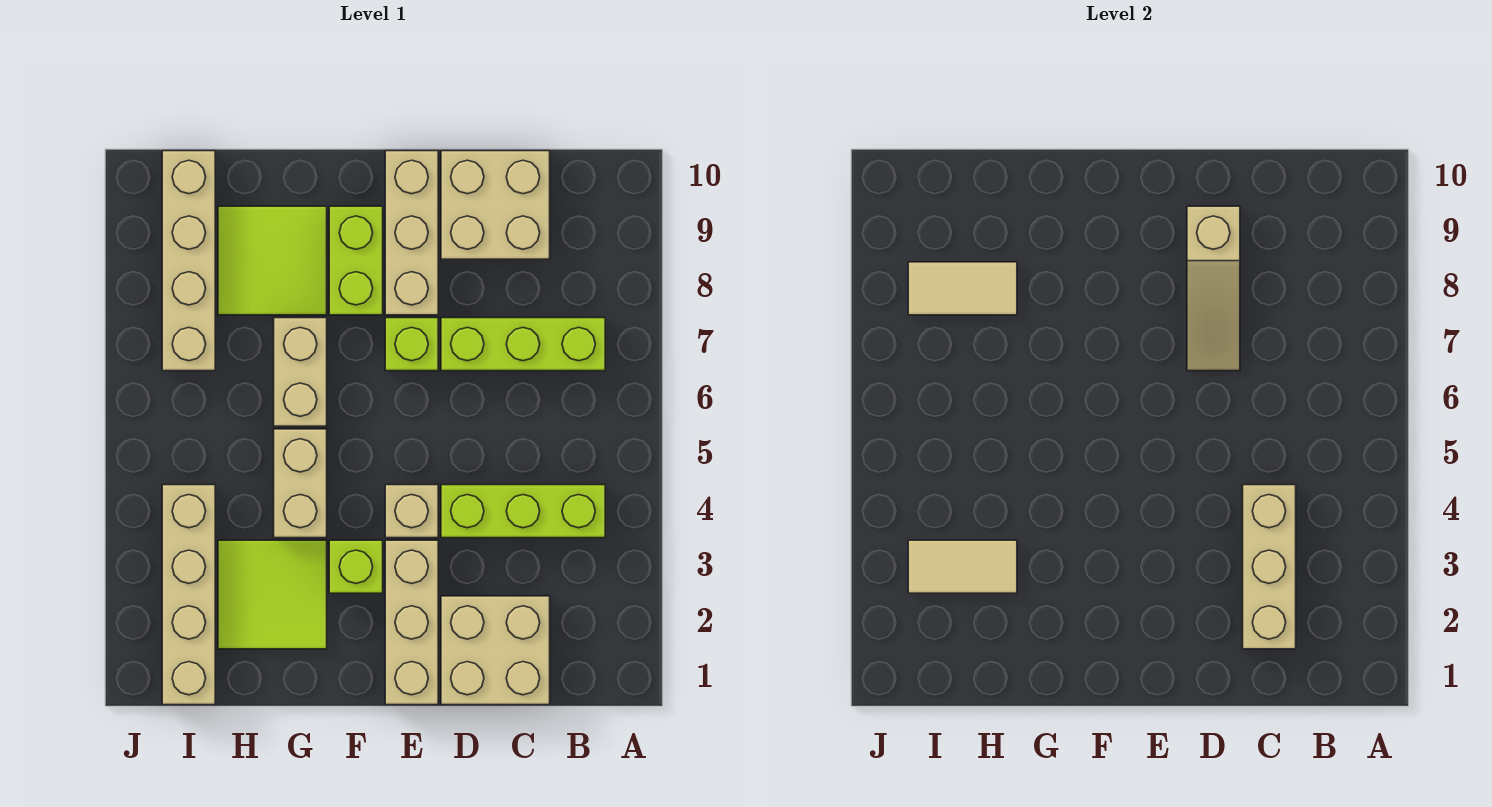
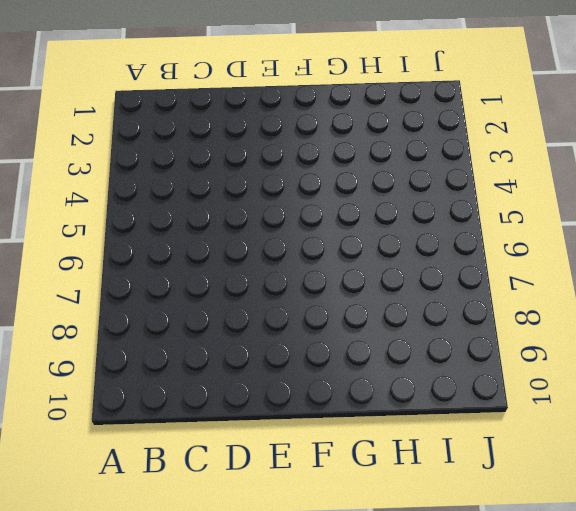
none -> lime 1x3 brick [441,485,605,538]
none -> lime 1x3 brick [441,318,605,371]
none -> tan 2x2 brick [441,596,550,705]

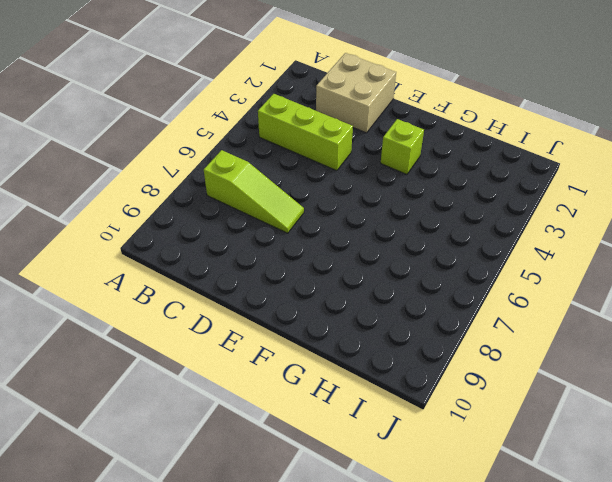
lime 1x3 slope [204,150,304,233] -> lime 1x3 brick [441,318,605,371]
none -> tan 2x2 brick [441,151,550,259]
none -> tan 1x3 brick [385,540,438,705]
none -> tan 1x1 brick [385,485,438,538]

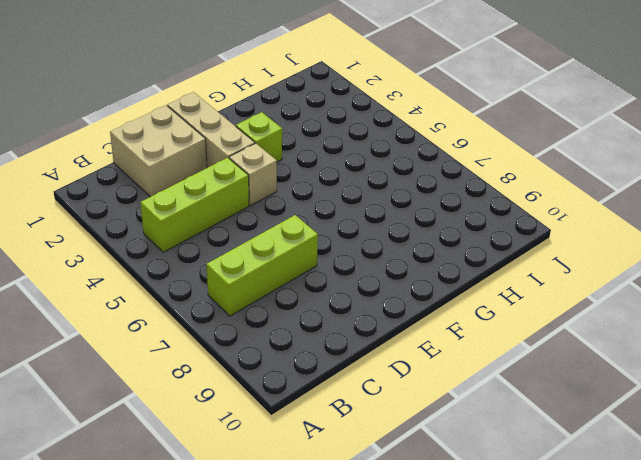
none -> tan 2x2 brick [441,151,550,259]
none -> lime 1x1 brick [385,318,438,371]
none -> tan 1x3 brick [385,151,438,315]

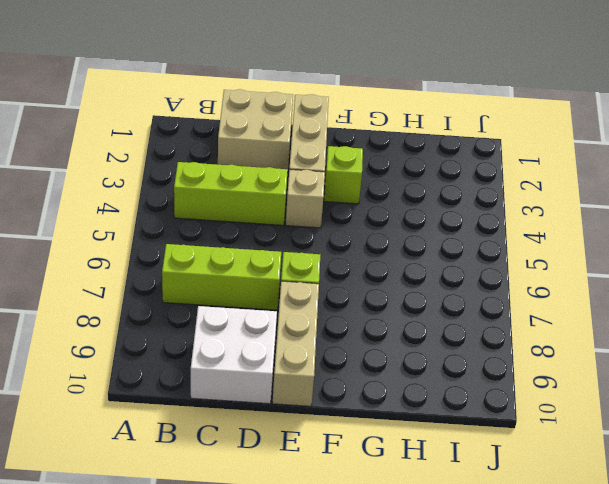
white 2x2 brick [191,306,277,404] -> tan 2x2 brick [441,151,550,259]
none -> lime 1x2 brick [329,206,383,315]
none -> lime 2x2 tile [218,540,327,649]
none -> tan 1x2 brick [274,429,327,538]

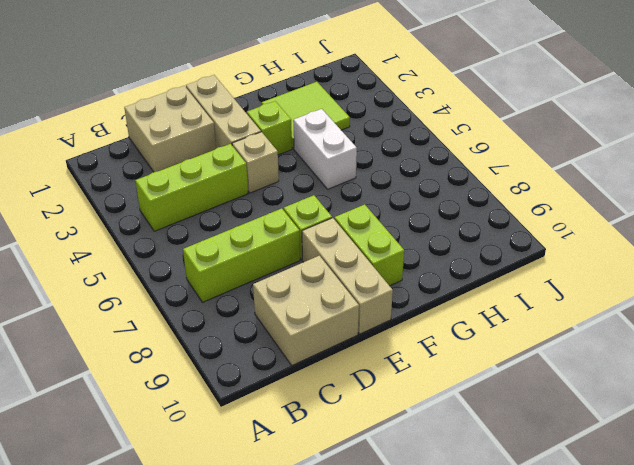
white 1x2 brick [293,109,357,189] -> tan 1x2 brick [274,429,327,538]
none -> tan 1x2 brick [274,318,327,426]
none -> lime 2x2 tile [218,206,327,315]
none -> tan 1x4 brick [162,485,215,705]

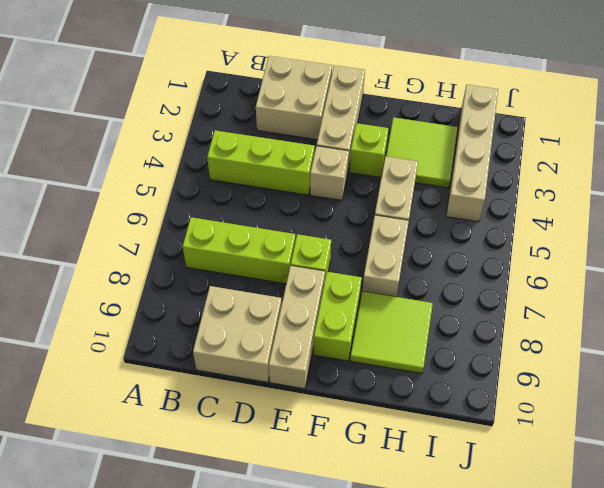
none -> tan 1x4 brick [162,151,215,371]
none -> tan 1x3 brick [1243,485,1296,649]
none -> tan 1x3 slope [1187,206,1240,371]

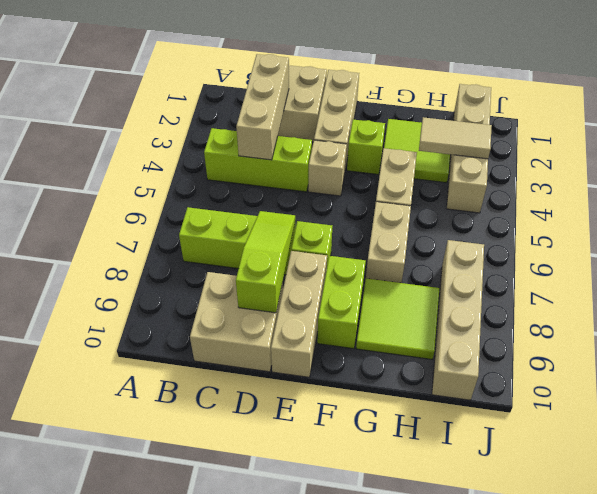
lime 1x3 slope [236,211,295,313] -> tan 1x3 slope [1187,206,1240,371]
none -> tan 1x2 tile [908,262,1017,315]

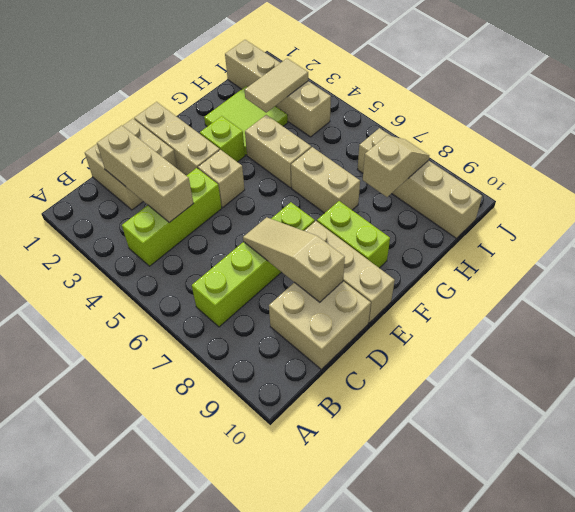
tan 1x2 slope [363,135,429,197] -> tan 1x2 tile [908,262,1017,315]
none -> lime 2x2 tile [218,206,327,315]

